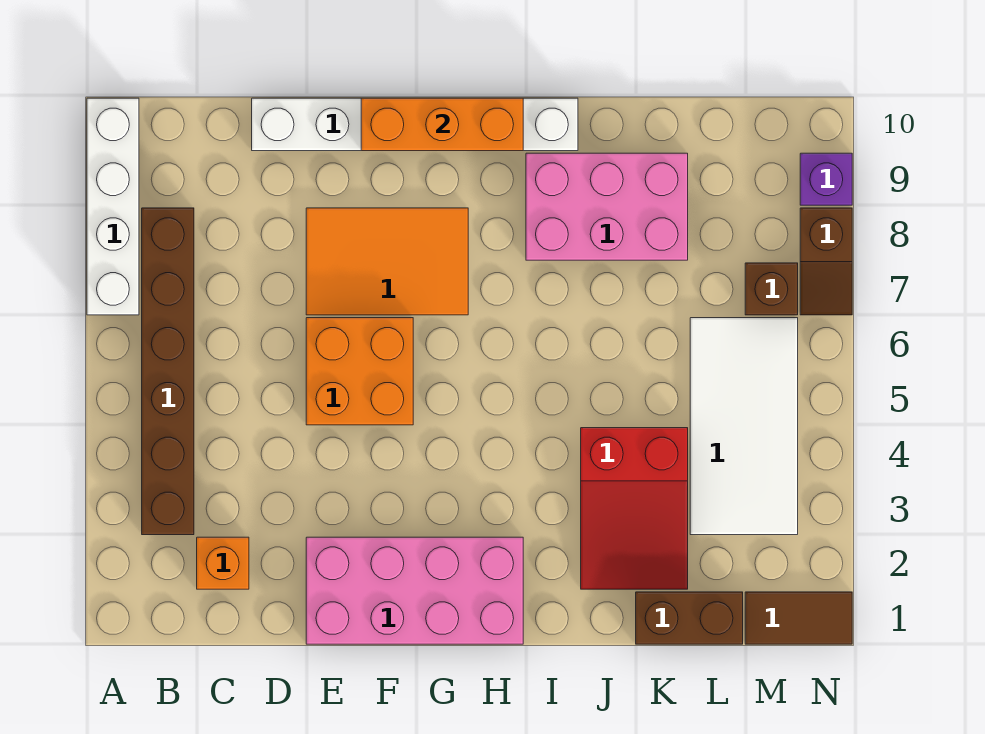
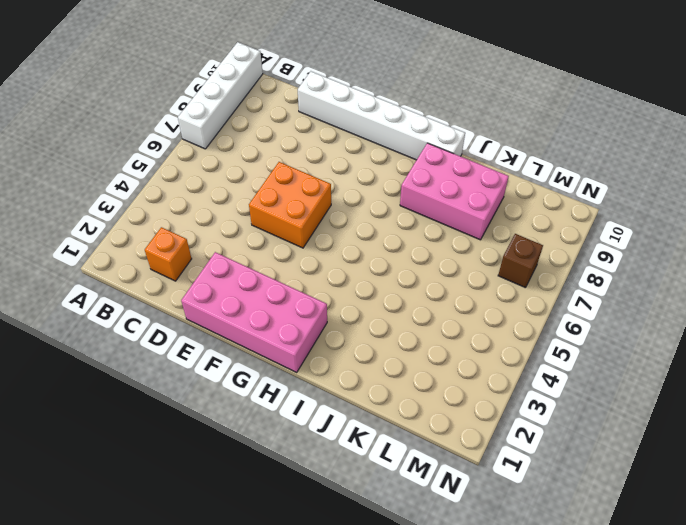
none -> brown 1x6 brick [142,208,194,535]
none -> orange 2x3 tile [306,208,468,315]
none -> red 2x3 slope [581,428,688,589]

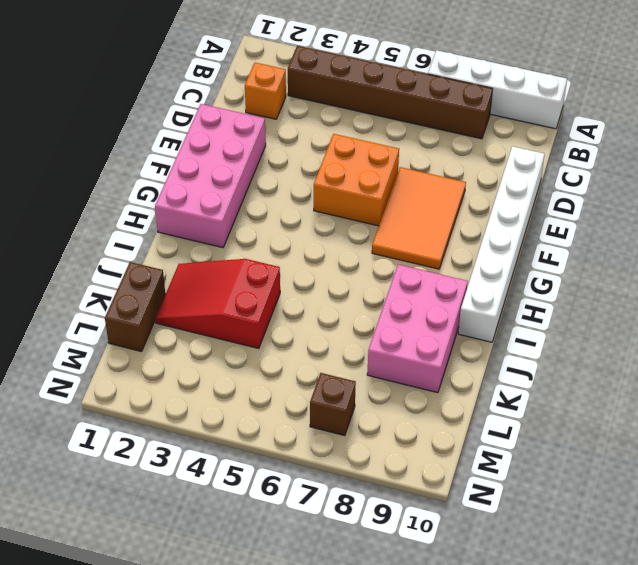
none -> white 2x4 tile [690,318,798,535]
none -> brown 1x2 tile [745,592,852,644]
none -> brown 1x2 slope [800,208,852,315]

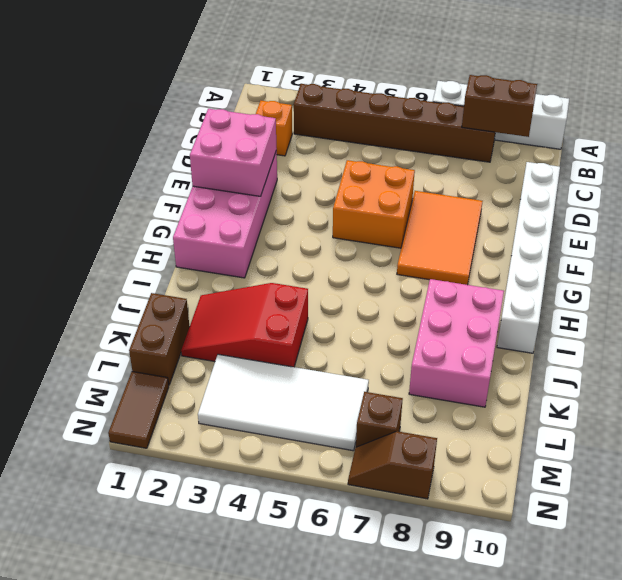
brown 1x2 brick [462,75,537,137] -> none
pink 2x2 brick [190,109,277,196] -> none
none -> purple 1x1 brick [800,153,852,205]
none -> orange 1x3 brick [361,98,523,151]

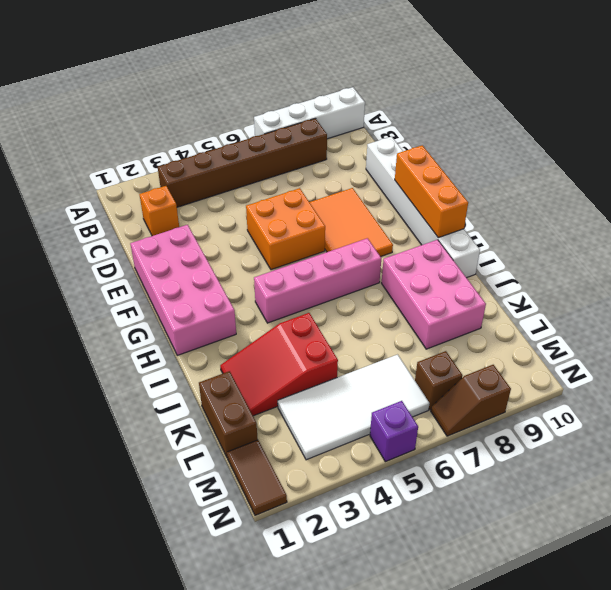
pink 1x4 brick [254,238,381,323] -> none
purple 1x1 brick [370,401,418,462] -> purple 1x1 brick moved to [800,153,852,205]

